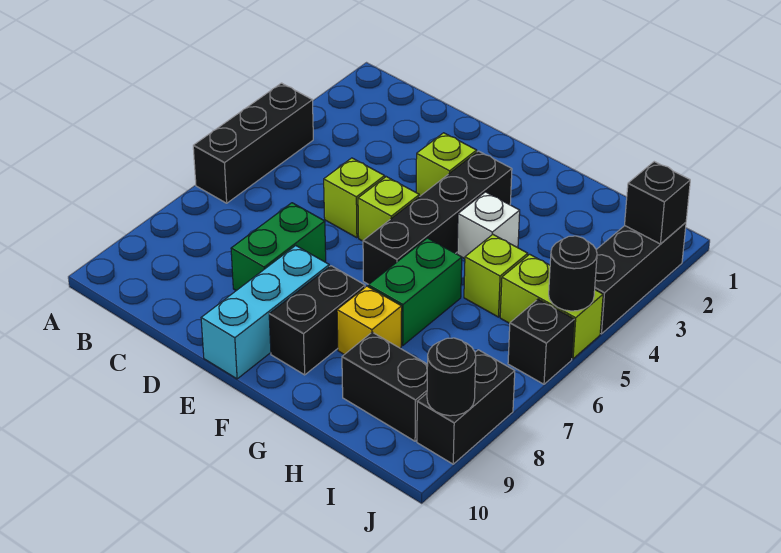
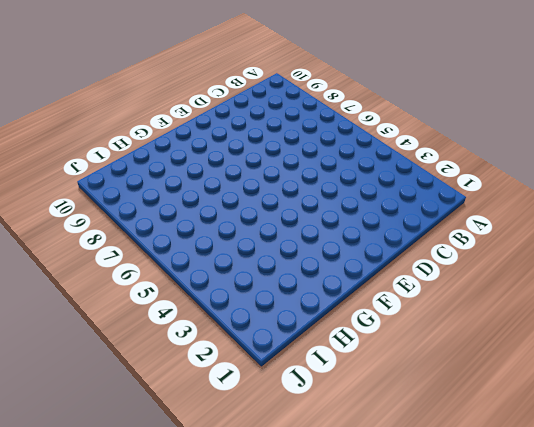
none -> black 1x3 brick [193,83,313,203]
none -> lime 1x1 brick [324,158,385,238]
none -> green 1x2 brick [231,203,326,291]

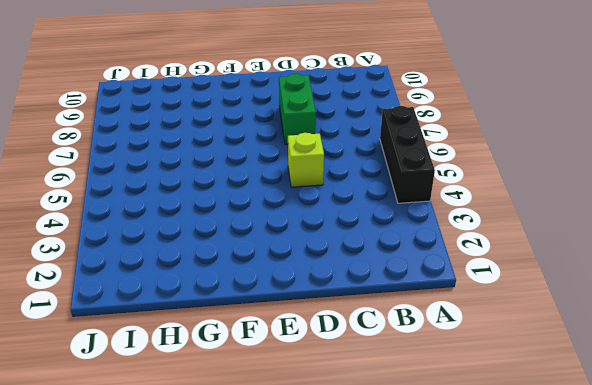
none -> lime 1x1 brick [416,133,477,196]
none -> lime 1x1 brick [358,177,419,241]
none -> cyan 1x3 brick [201,246,329,379]

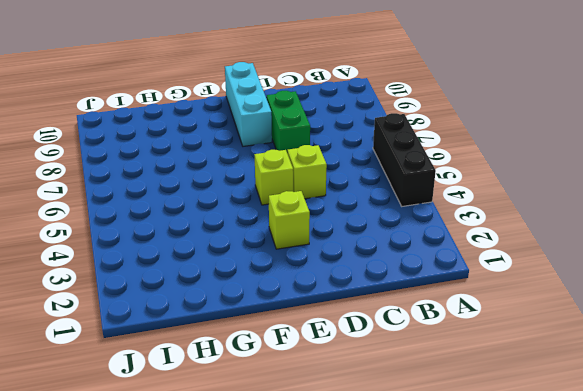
none -> black 1x4 brick [363,151,512,284]
none -> black 1x2 brick [269,266,365,375]
none -> white 1x1 brick [457,192,520,259]

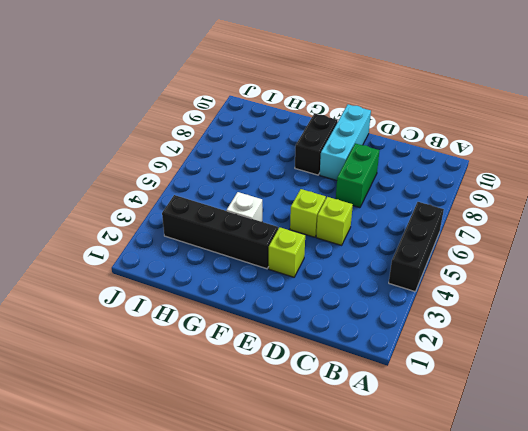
black 1x4 brick [162,195,278,269] -> black 1x4 brick turned to [363,151,512,284]
none -> green 1x2 brick [368,238,462,345]
none -> yellow 1x1 brick [337,286,402,355]
none -> lime 1x1 brick [464,234,528,317]

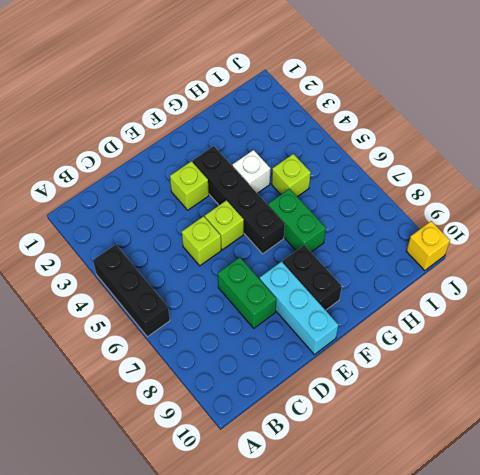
yellow 1x1 brick [406,221,450,271] -> yellow 1x1 brick moved to [337,286,402,355]
none -> black 1x2 brick [342,332,428,441]
none -> lime 1x2 brick [500,254,603,359]
none -> black 1x3 brick [595,223,686,334]

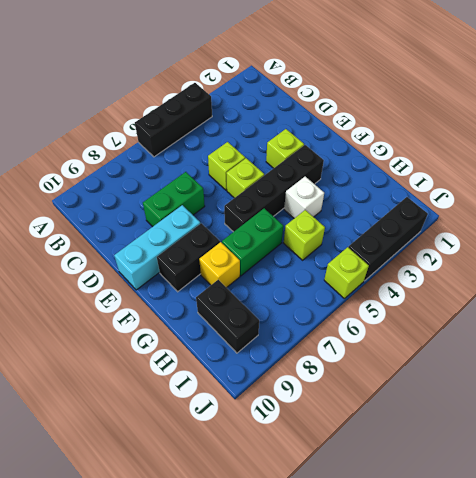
lime 1x1 brick [324,247,369,298] -> lime 1x2 brick [500,254,603,359]
none -> black 1x1 brick [508,299,574,384]
none -> black 1x2 brick [417,350,515,464]
none -> black 1x1 brick [625,162,690,244]

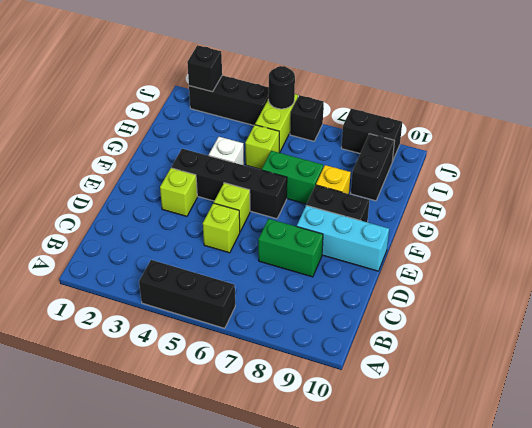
none -> black 1x1 round brick [427,338,476,416]

